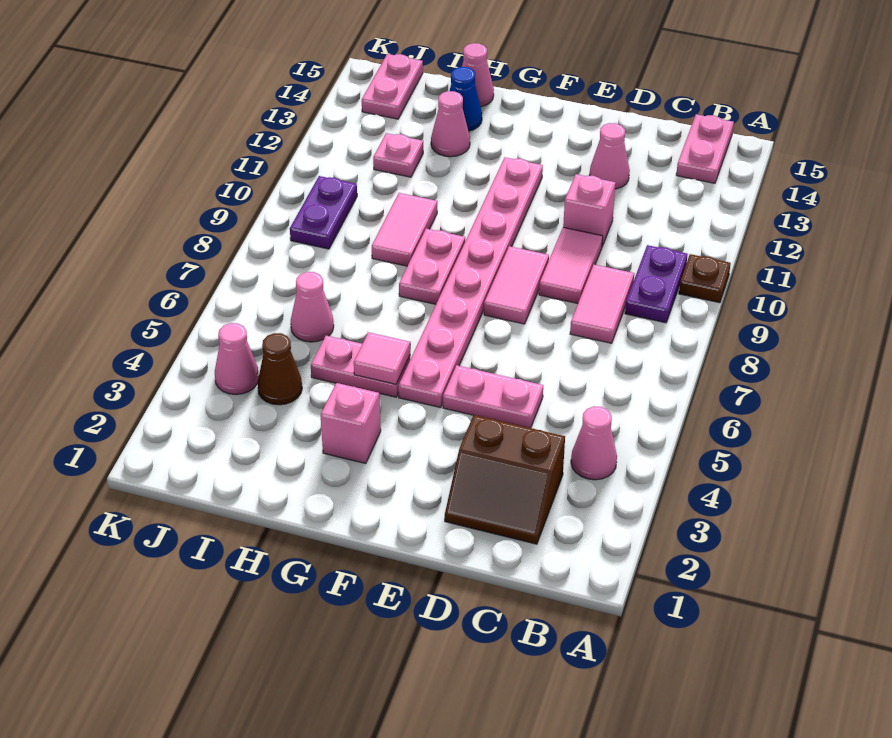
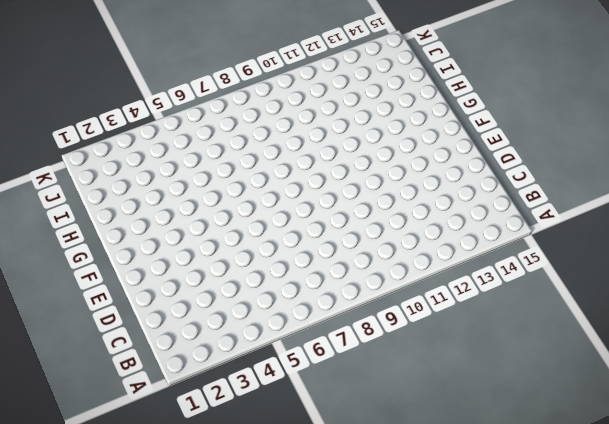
none -> brown 1x1 plate [679,254,731,303]
none -> pink 1x1 cone [571,406,617,480]
none -> purple 1x2 plate [625,245,688,323]

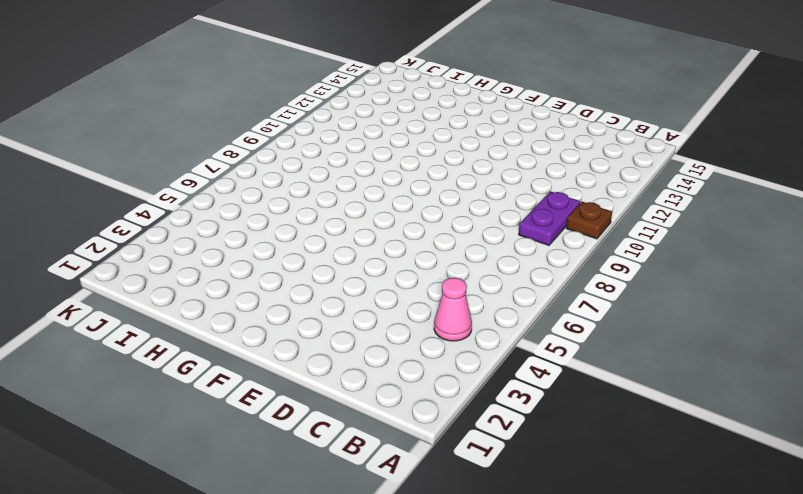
none -> pink 1x2 plate [676,114,734,183]
none -> brown 2x2 slope [445,415,565,544]
none -> pink 1x2 tile [570,265,634,343]

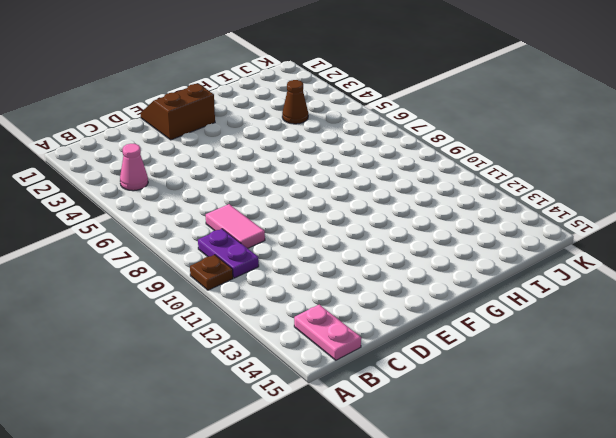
brown 2x2 slope [141,84,215,140] -> brown 2x2 slope moved to [445,415,565,544]
none -> pink 1x2 plate [443,365,543,428]
none -> pink 1x2 tile [539,227,603,303]
none -> pink 1x1 brick [563,174,616,246]

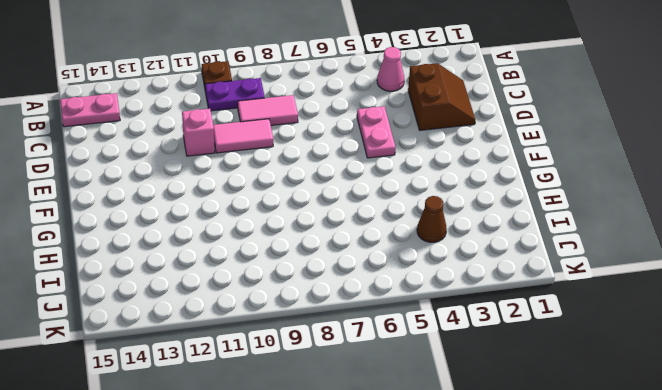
none -> pink 1x1 cone [590,123,630,189]
none -> pink 1x2 tile [484,246,549,324]
none -> pink 1x8 plate [398,157,543,408]

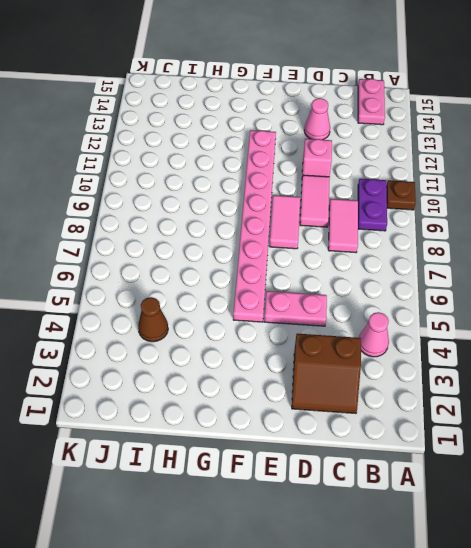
none -> pink 1x1 brick [321,383,381,463]
none -> pink 1x2 plate [311,336,410,397]
none -> pink 1x2 plate [399,229,465,304]

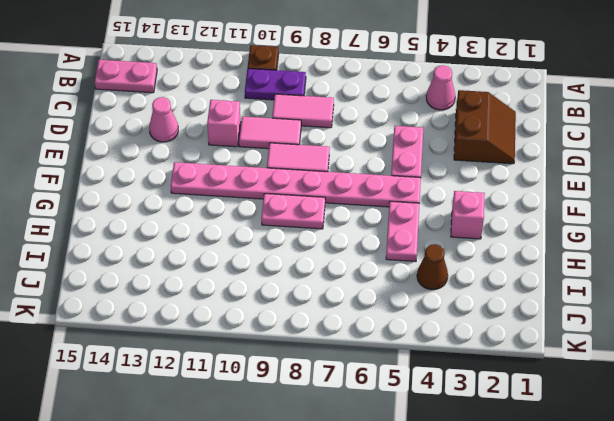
none -> pink 1x2 tile [372,193,437,266]
none -> pink 1x1 cone [431,91,470,157]
none -> blue 1x1 cone [450,67,482,131]

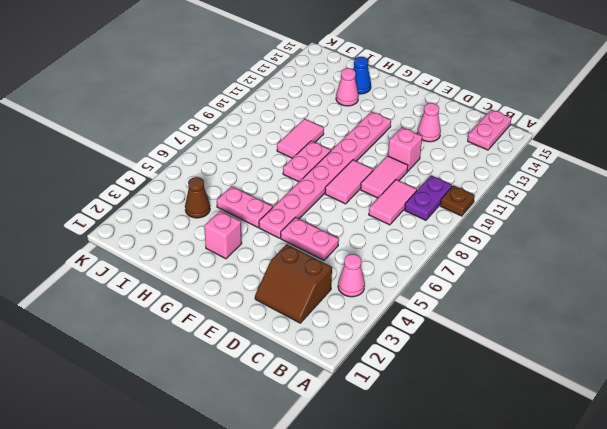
none -> pink 1x1 cone [462,43,494,107]
none -> pink 1x1 cone [291,272,334,342]
none -> pink 1x1 plate [373,133,423,177]

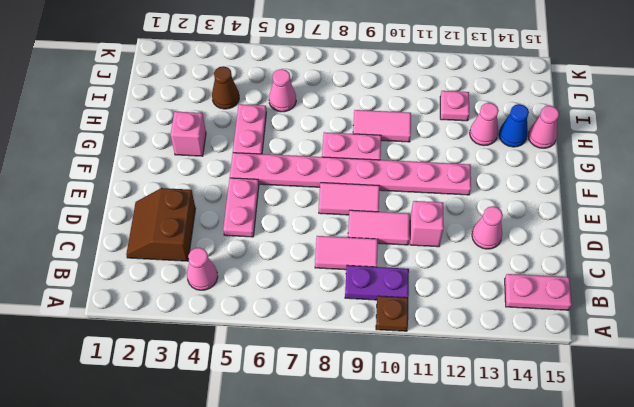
none -> pink 1x1 cone [215,323,259,395]
none -> purple 1x2 plate [290,176,357,249]
none -> pink 1x2 plate [362,54,423,119]

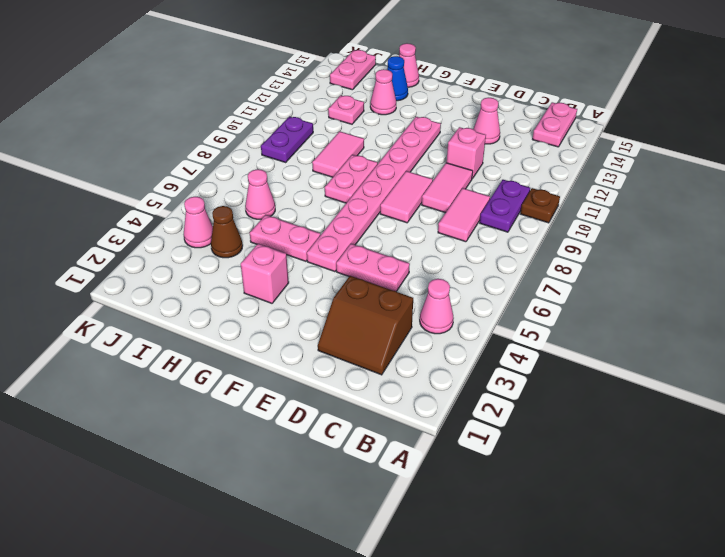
none -> pink 1x1 tile [354,332,410,384]

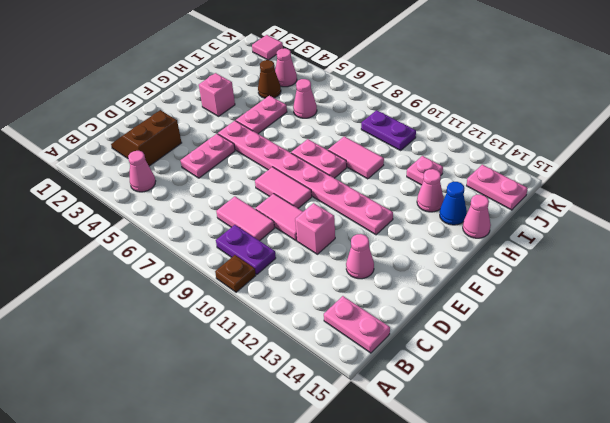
pink 1x1 tile [252,35,283,60] -> pink 1x1 tile moved to [354,332,410,384]

